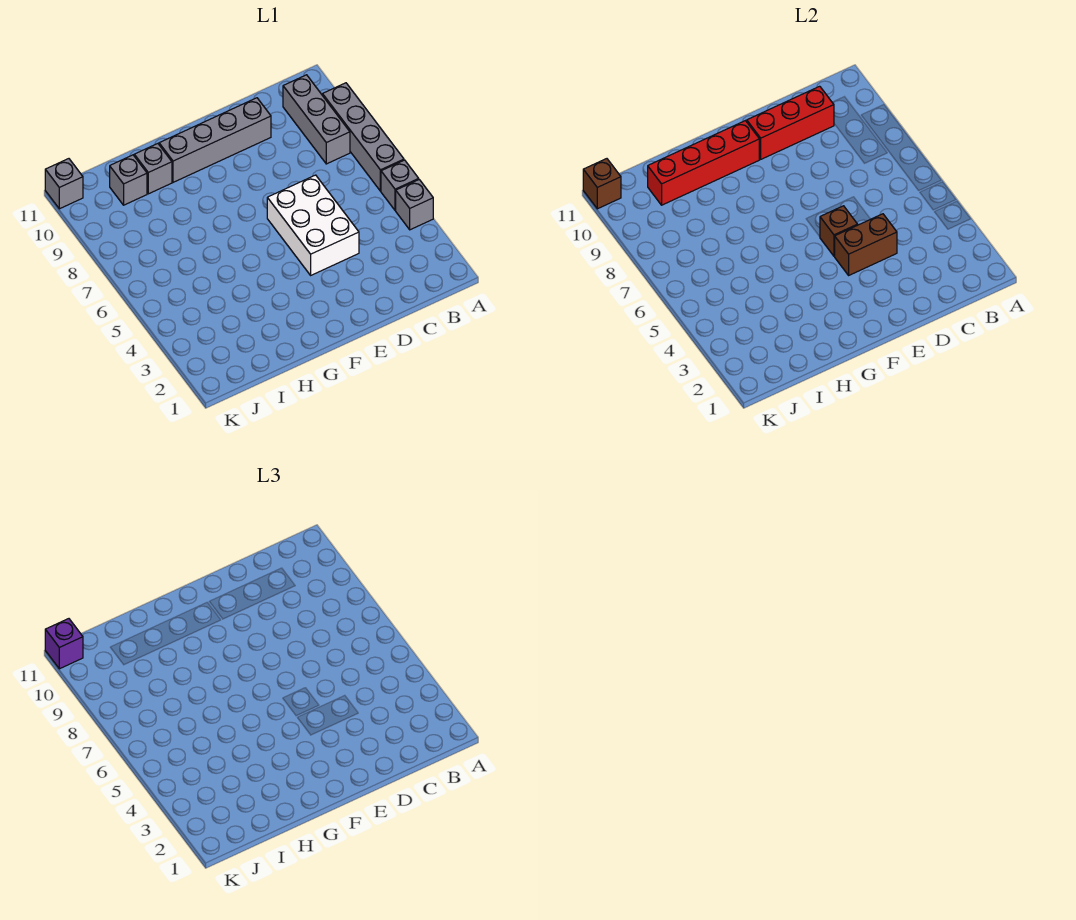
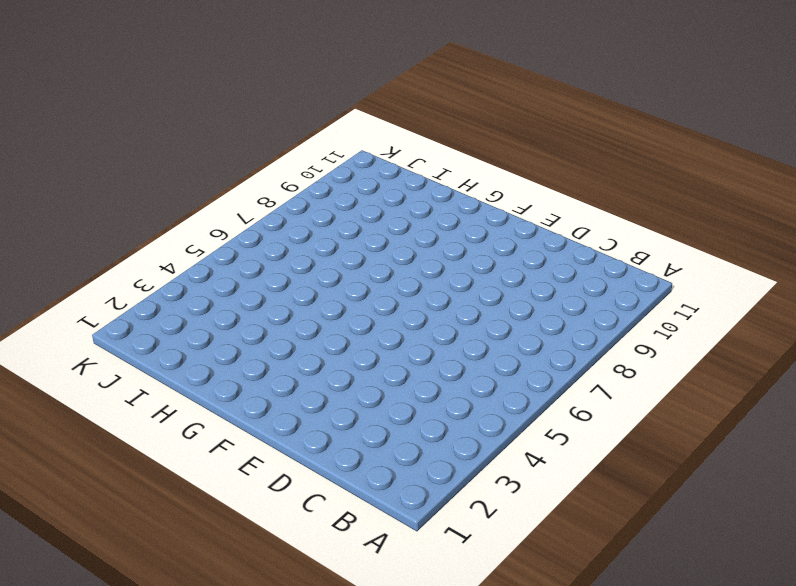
none -> grey 1x1 brick [396,180,433,230]
none -> grey 1x1 brick [381,160,419,210]
none -> grey 1x4 brick [323,83,404,191]

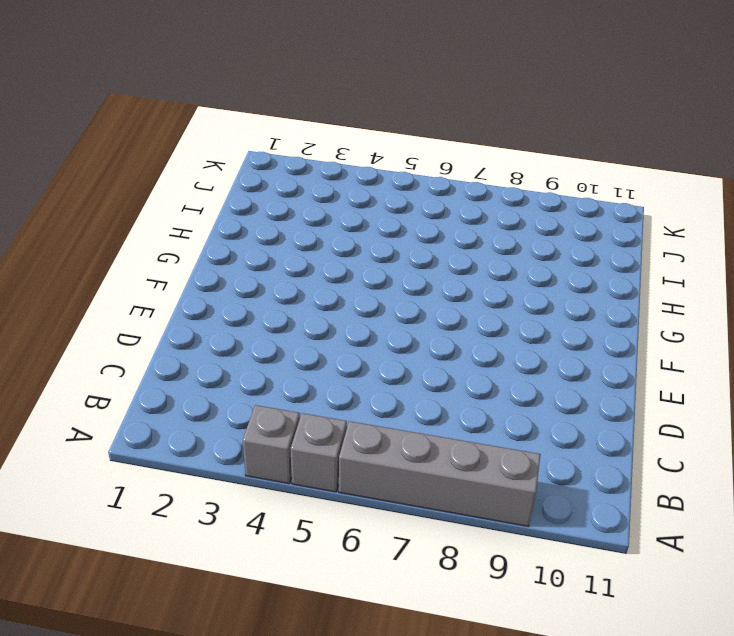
none -> grey 1x3 brick [283,75,350,164]
none -> white 2x3 brick [267,175,359,275]
none -> grey 1x4 brick [159,98,271,182]

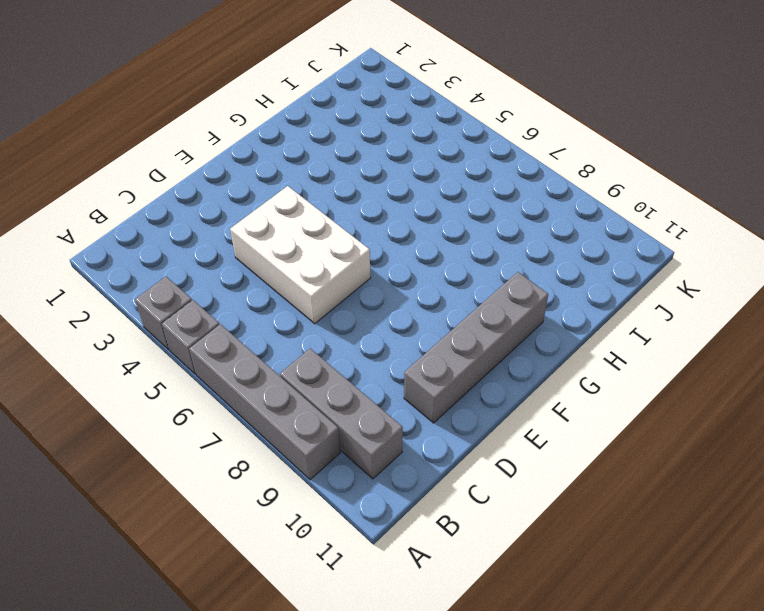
none -> grey 1x1 brick [134,144,172,194]
none -> grey 1x1 brick [110,155,147,205]
none -> grey 1x1 brick [45,159,83,209]

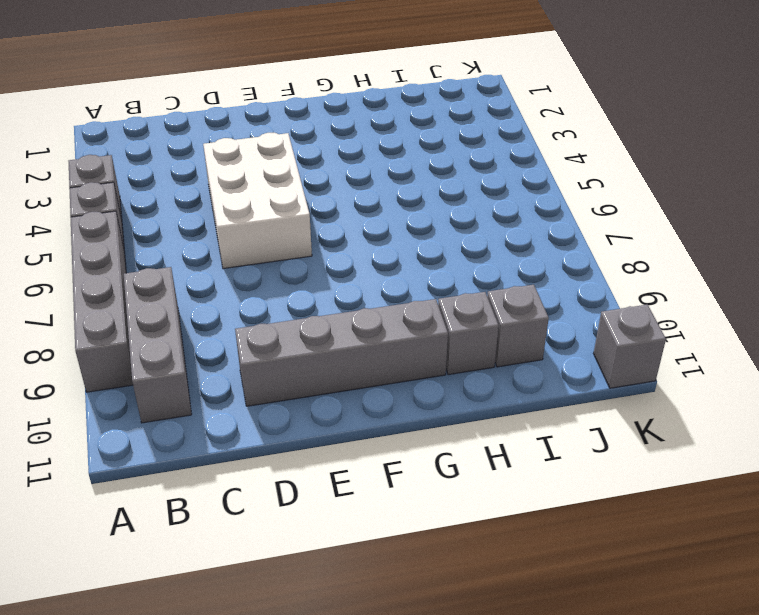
none -> red 1x3 brick [747,86,834,159]
none -> brown 1x2 brick [835,214,897,275]
none -> brown 1x1 brick [820,206,858,256]

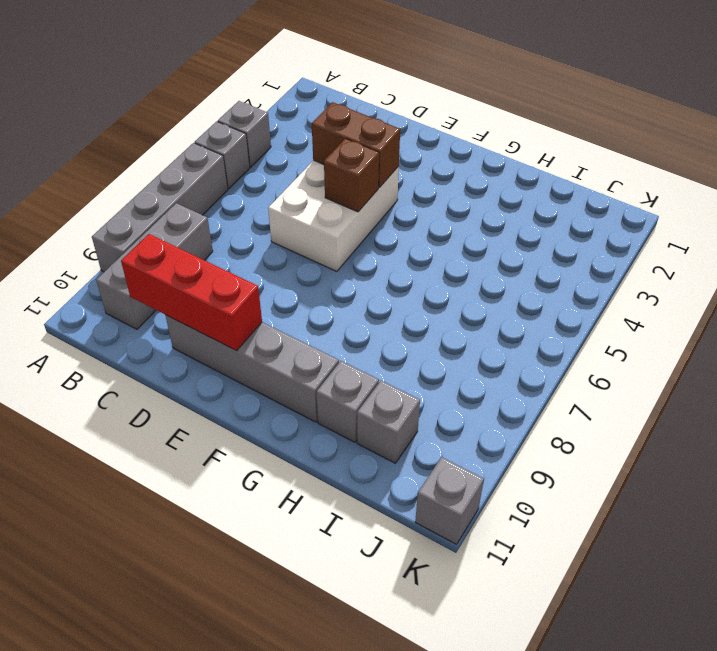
none -> red 1x4 brick [648,121,759,205]
none -> brown 1x1 brick [583,159,621,209]
none -> purple 1x1 brick [45,619,83,669]

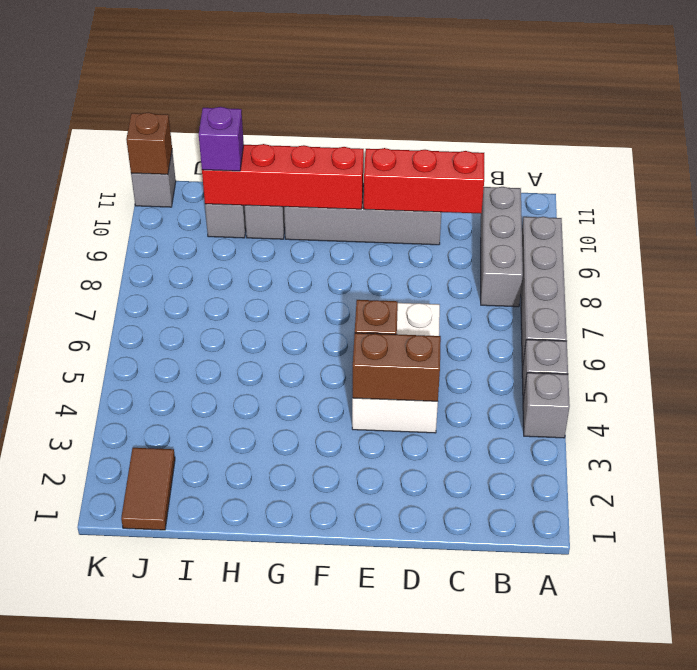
purple 1x1 brick [199,107,244,171] -> purple 1x1 brick moved to [45,619,83,669]
brown 1x2 tile [121,448,175,530] -> none

